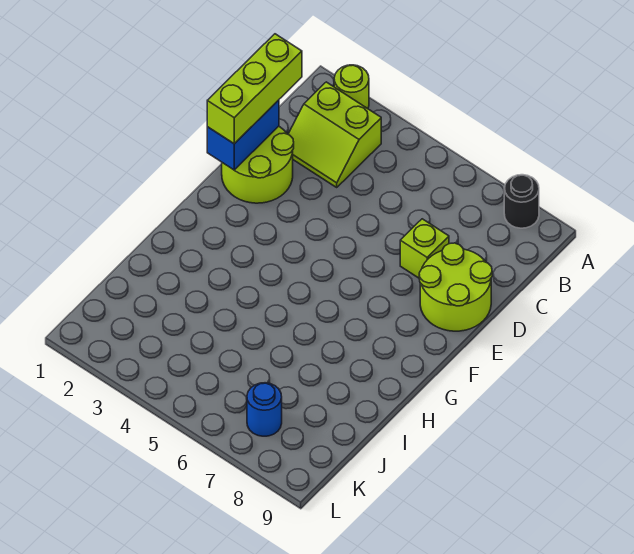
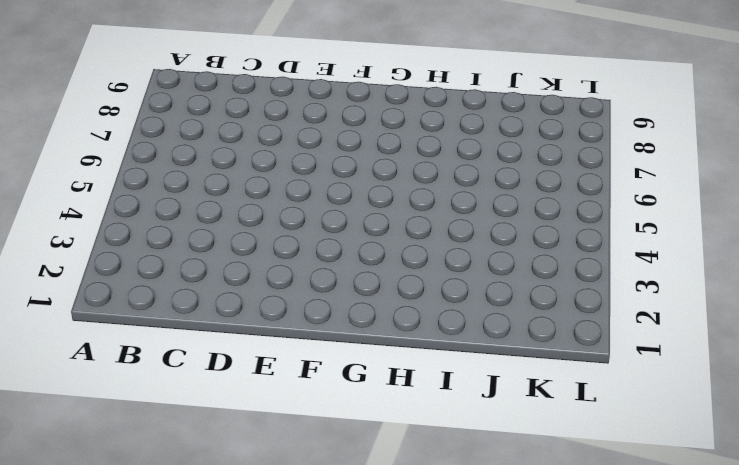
none -> lime 1x1 round brick [334,65,369,109]
none -> black 1x1 round brick [504,175,539,228]

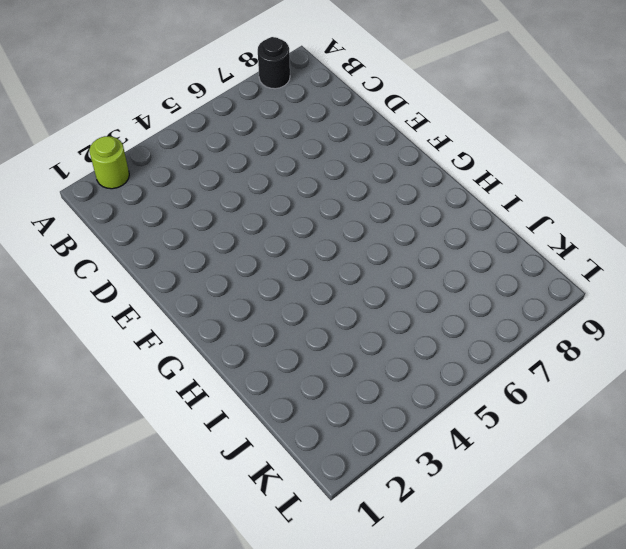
none -> lime 2x2 slope [288,82,381,187]
none -> lime 2x2 round brick [222,126,294,203]

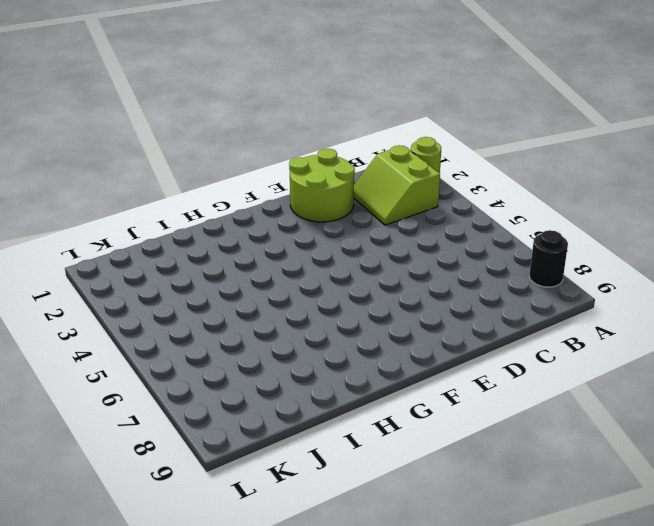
none -> lime 1x1 brick [400,219,449,278]
none -> lime 2x2 round brick [419,243,492,331]

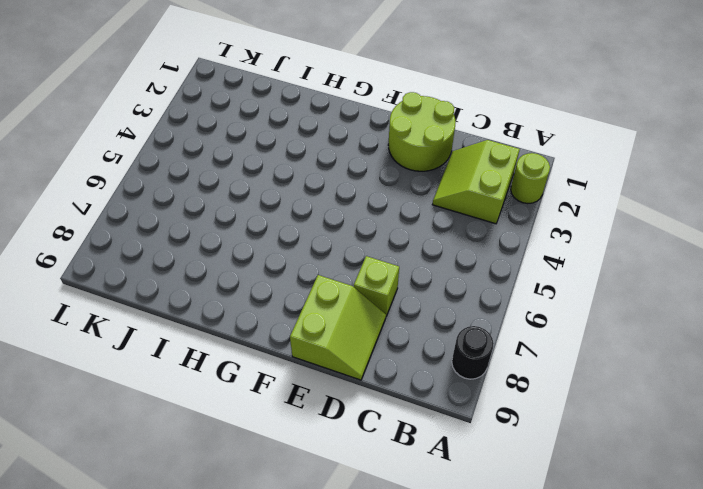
lime 2x2 slope [290,275,386,380] -> lime 2x2 round brick [419,243,492,331]
none -> blue 1x1 round brick [247,383,282,436]
none -> blue 1x2 brick [207,100,279,170]

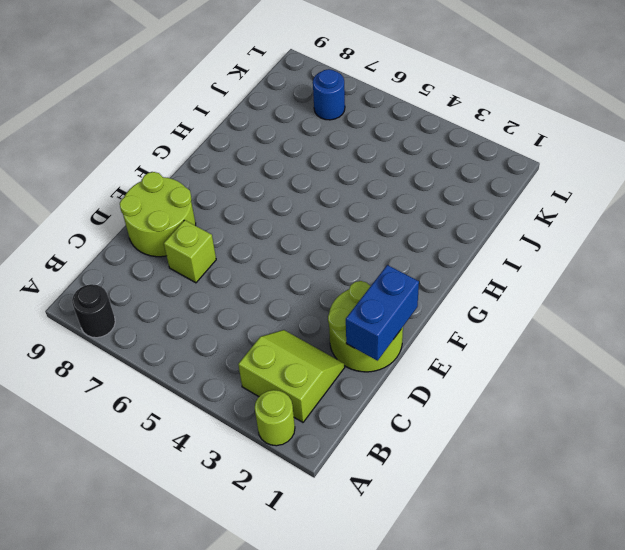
none -> lime 1x3 brick [207,34,302,144]

